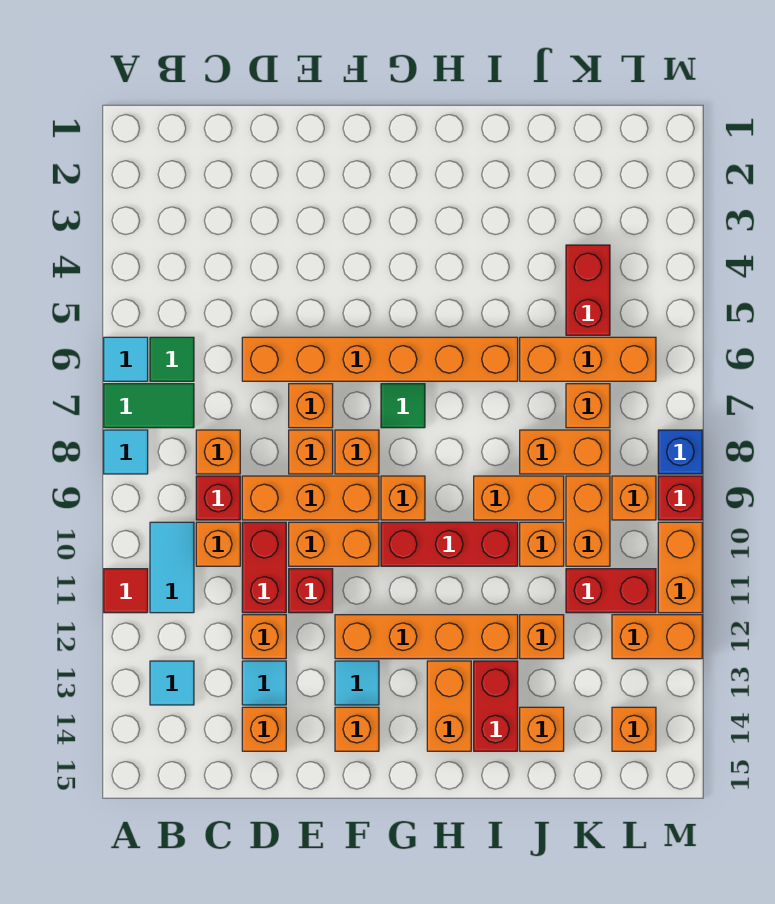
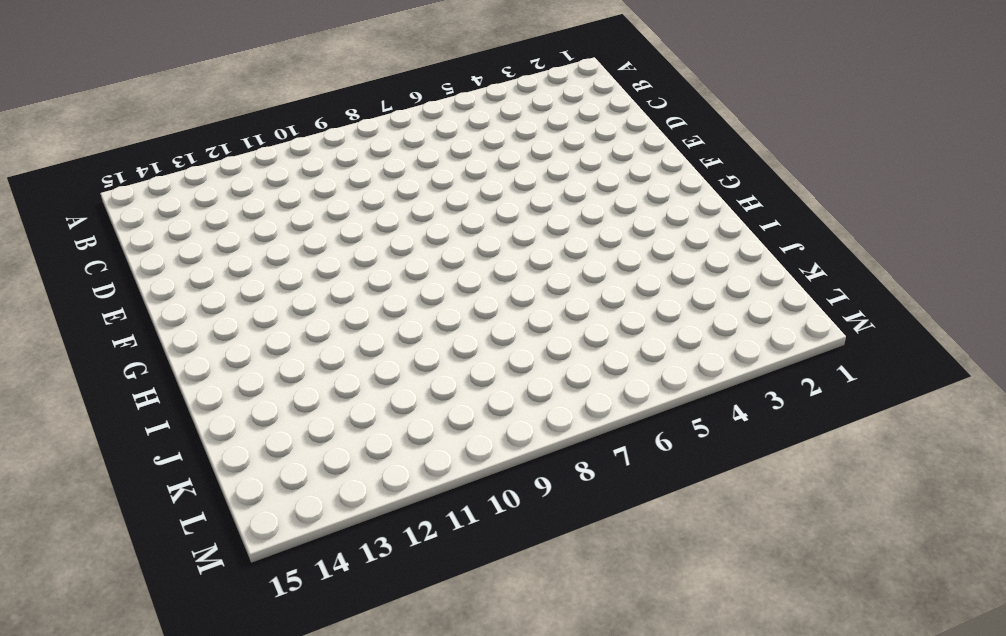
none -> cyan 1x1 tile [104,337,148,381]
none -> green 1x2 tile [104,384,194,428]
none -> cyan 1x1 tile [104,430,148,474]
none -> red 1x1 tile [104,569,148,613]

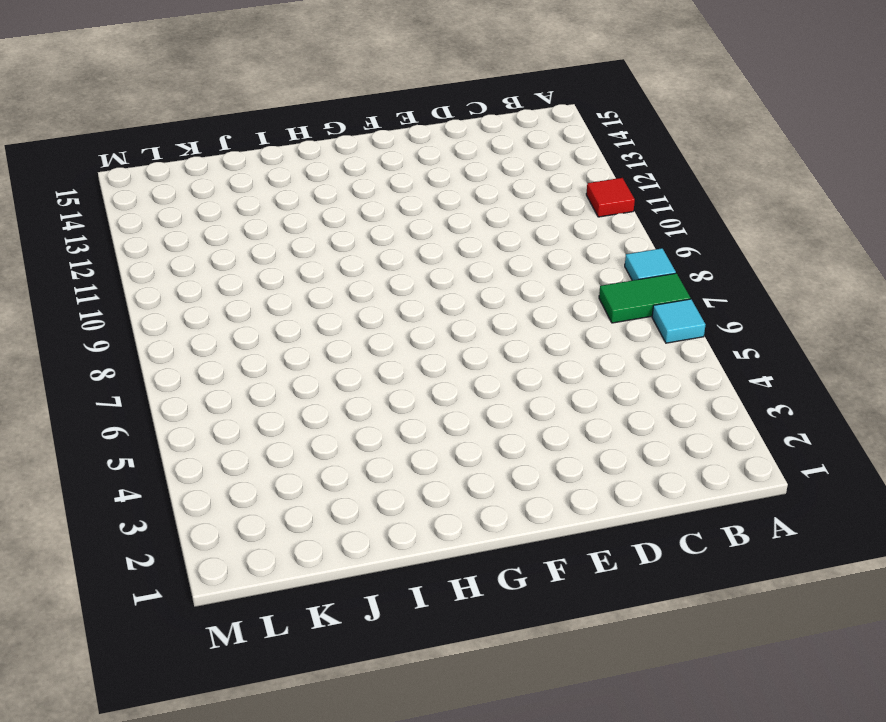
none -> green 1x1 tile [150,337,194,381]
none -> cyan 1x2 tile [150,522,194,613]
none -> cyan 1x1 tile [150,661,194,705]
none -> orange 1x1 brick [196,430,240,474]

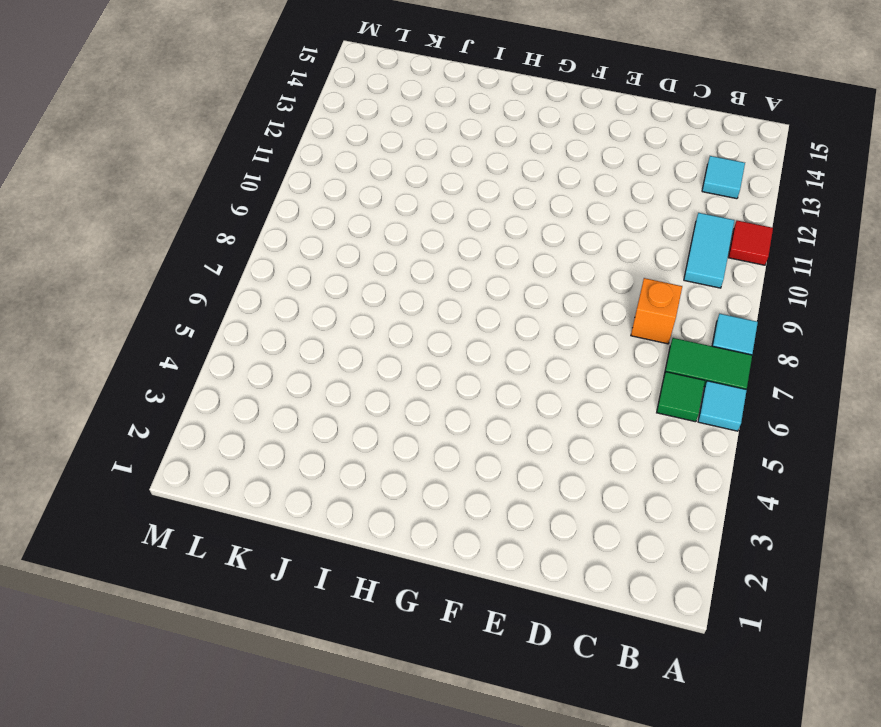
none -> red 1x1 brick [196,476,240,520]
none -> orange 1x1 brick [196,522,240,566]
none -> orange 1x6 brick [242,337,518,381]
none -> orange 1x3 brick [242,476,379,520]

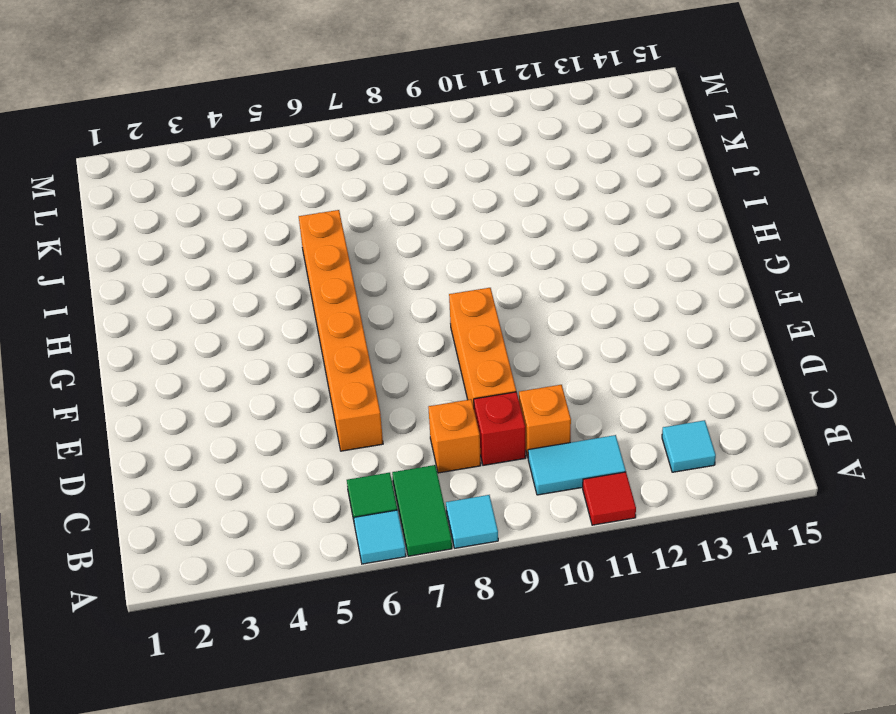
none -> red 1x2 brick [242,522,286,613]
none -> orange 1x1 brick [242,615,286,659]
none -> cyan 1x1 tile [242,661,286,705]
none -> orange 1x1 brick [242,707,286,751]

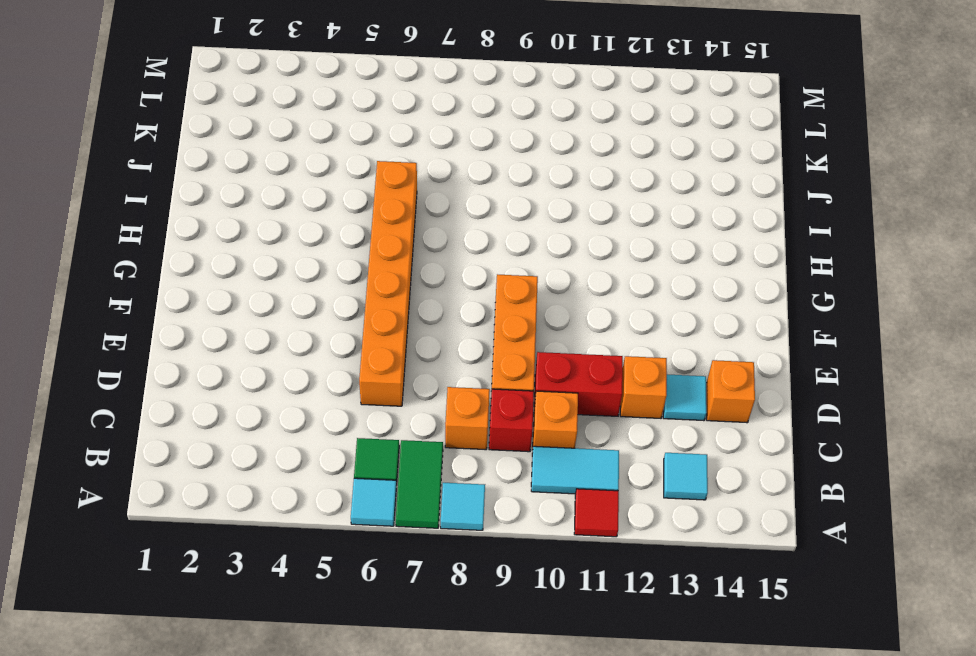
none -> orange 1x1 brick [289,384,333,428]
none -> orange 1x1 brick [289,430,333,474]
none -> orange 1x2 brick [289,522,379,566]
none -> red 1x1 brick [289,569,333,613]

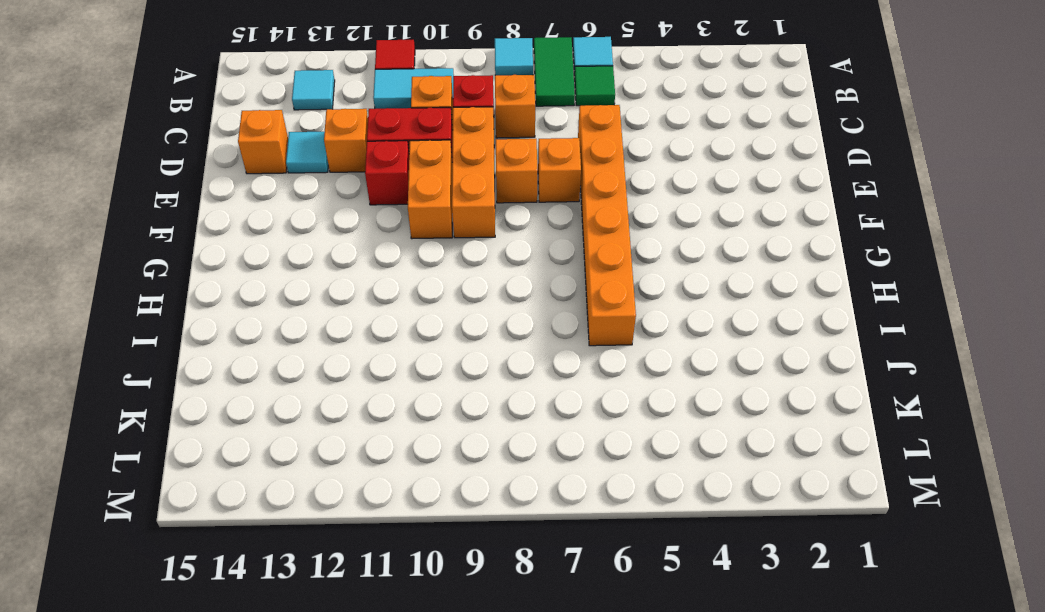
none -> orange 1x1 brick [335,430,379,474]
none -> orange 1x4 brick [335,615,518,659]
none -> cyan 1x1 tile [335,661,379,705]
none -> orange 1x1 brick [335,707,379,751]

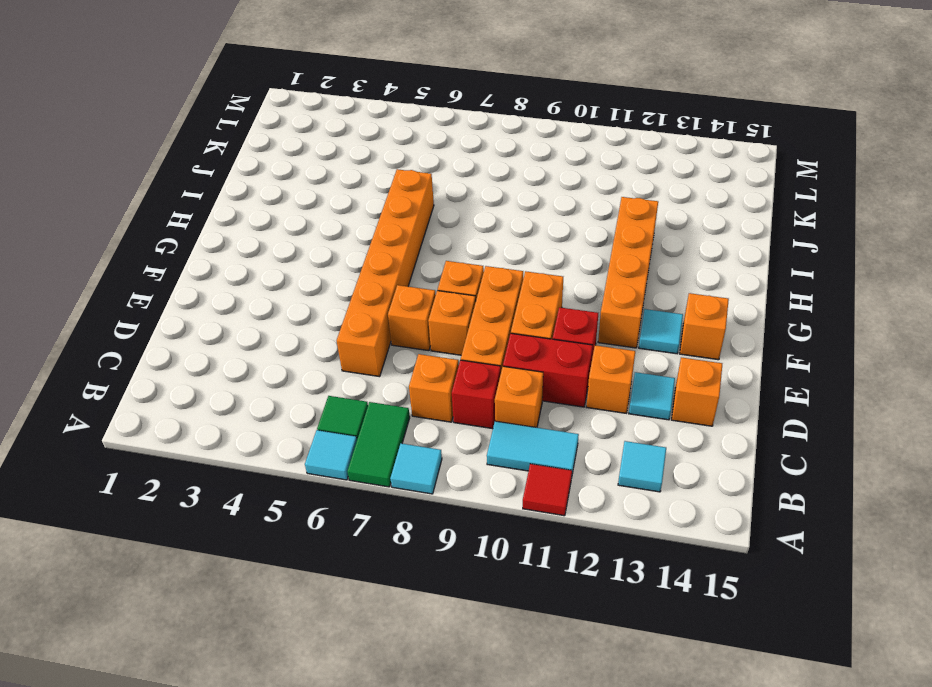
none -> green 1x1 tile [381,384,425,428]
none -> orange 1x1 brick [381,476,425,520]
none -> red 1x3 brick [381,522,518,566]
none -> orange 1x2 brick [427,661,471,751]

